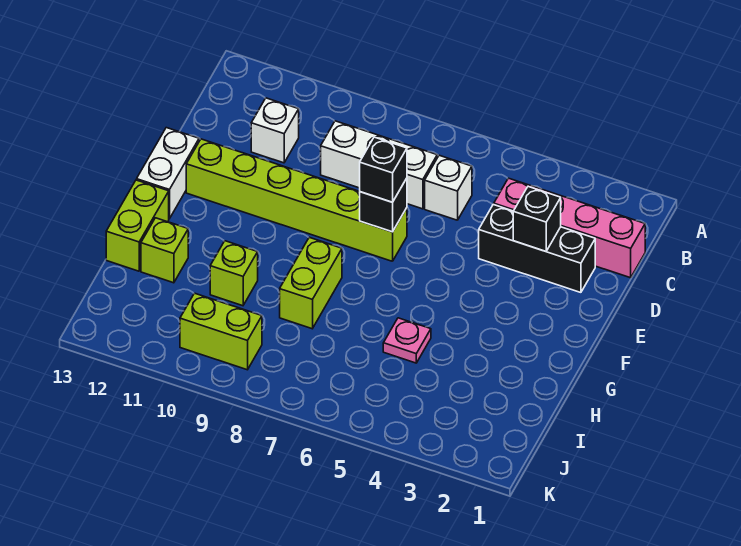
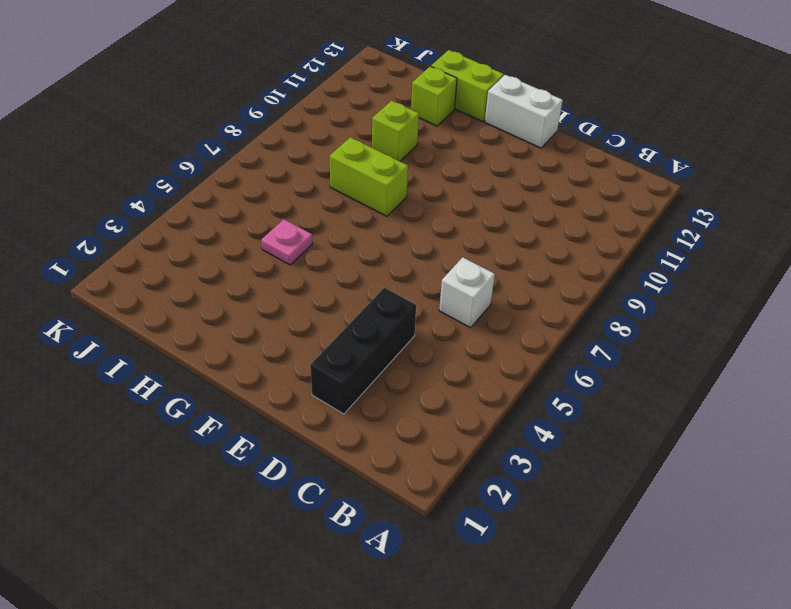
none -> pink 1x4 brick [494,178,645,278]
none -> white 1x3 brick [321,121,437,209]
none -> white 1x1 brick [251,98,299,163]

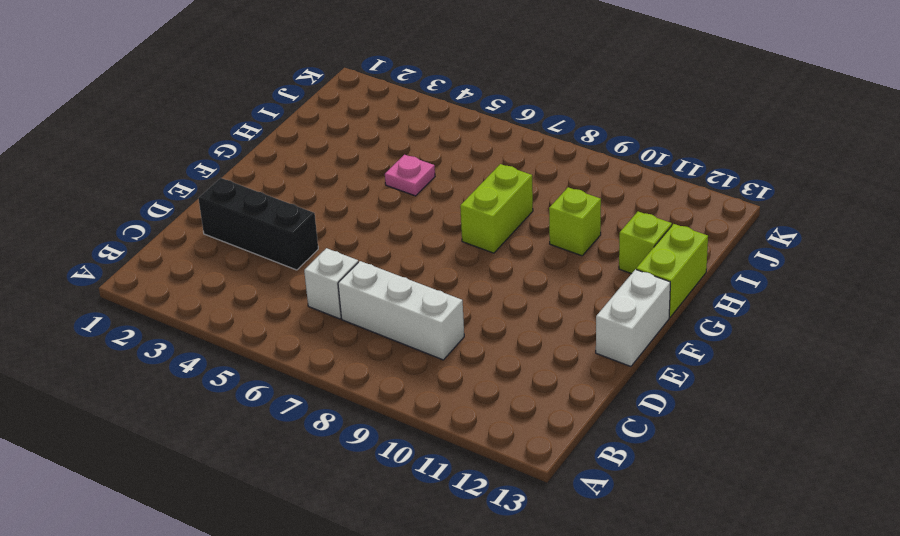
none -> pink 1x4 brick [494,178,645,278]
none -> white 1x1 brick [251,98,299,163]
none -> lime 1x6 brick [186,139,407,261]

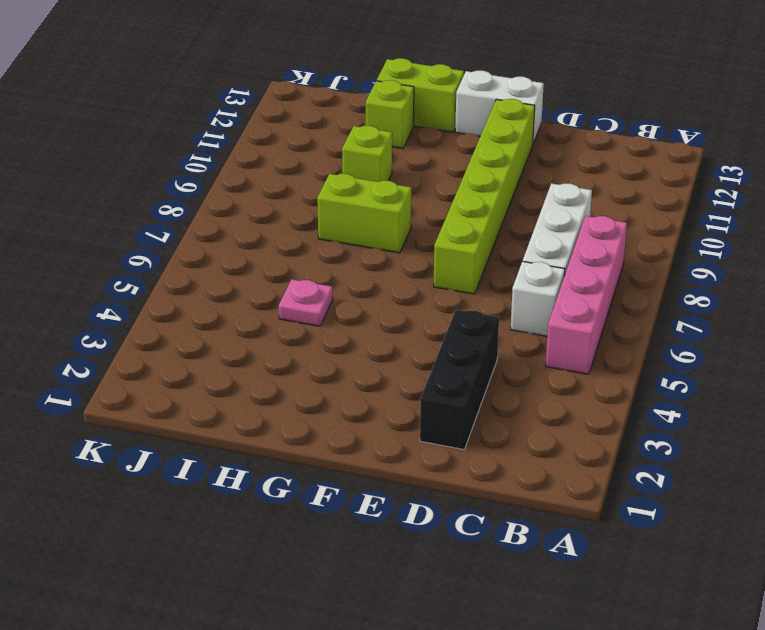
pink 1x4 brick [545,216,627,374] -> pink 1x4 brick moved to [494,178,645,278]
none -> white 1x1 brick [251,98,299,163]
none -> lime 1x2 brick [180,293,262,370]
none -> black 1x1 brick [513,187,561,251]

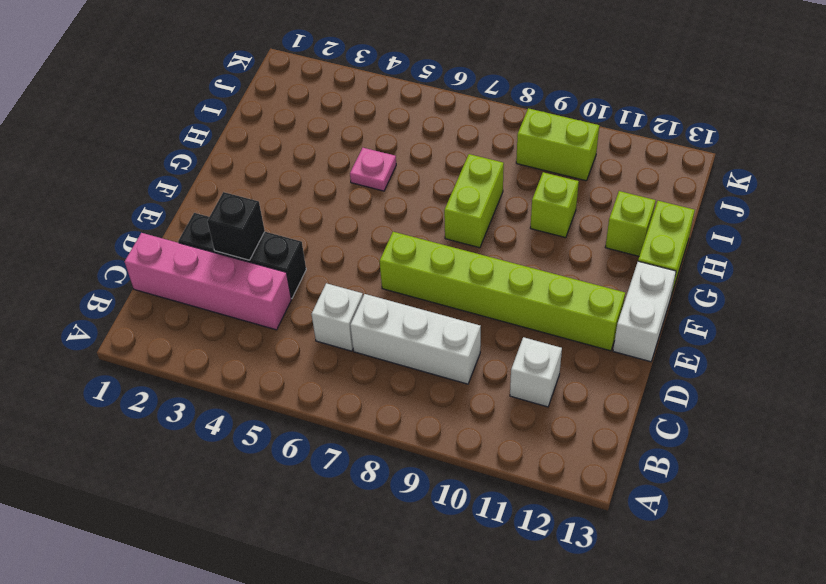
none -> black 1x1 brick [360,178,407,232]
none -> black 1x1 brick [360,137,407,202]

